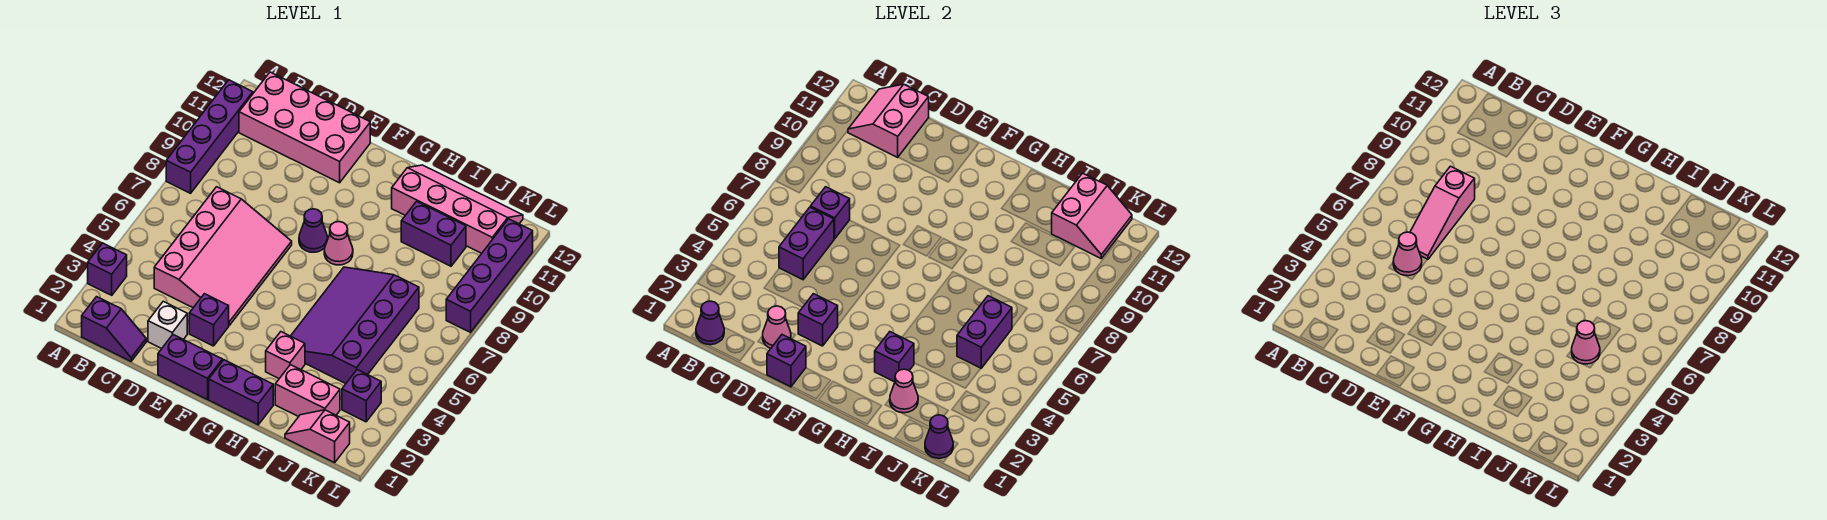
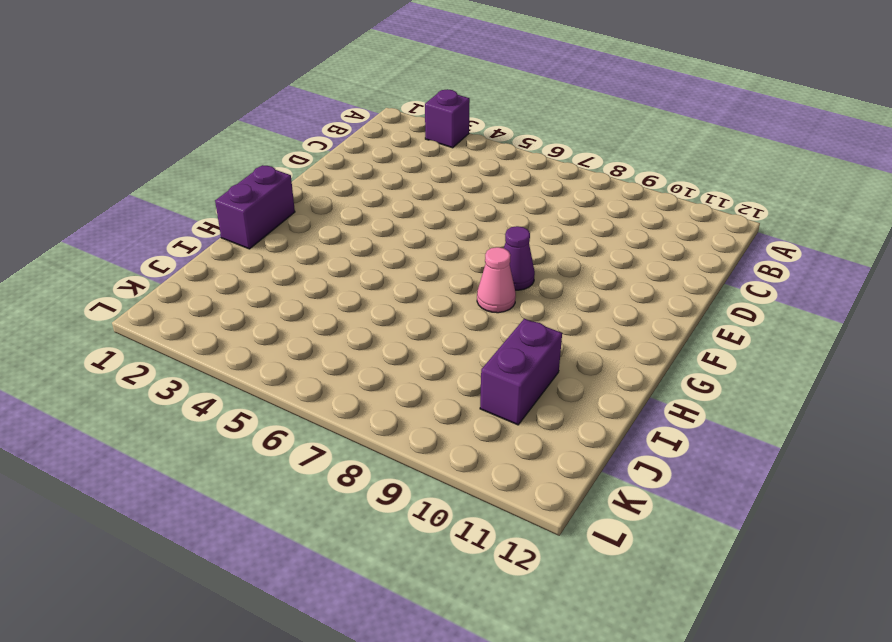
none -> purple 1x4 brick [166,80,253,193]
none -> purple 1x2 slope [82,297,146,361]
none -> pink 2x4 brick [239,72,370,183]
none -> pink 3x4 slope [154,187,292,325]

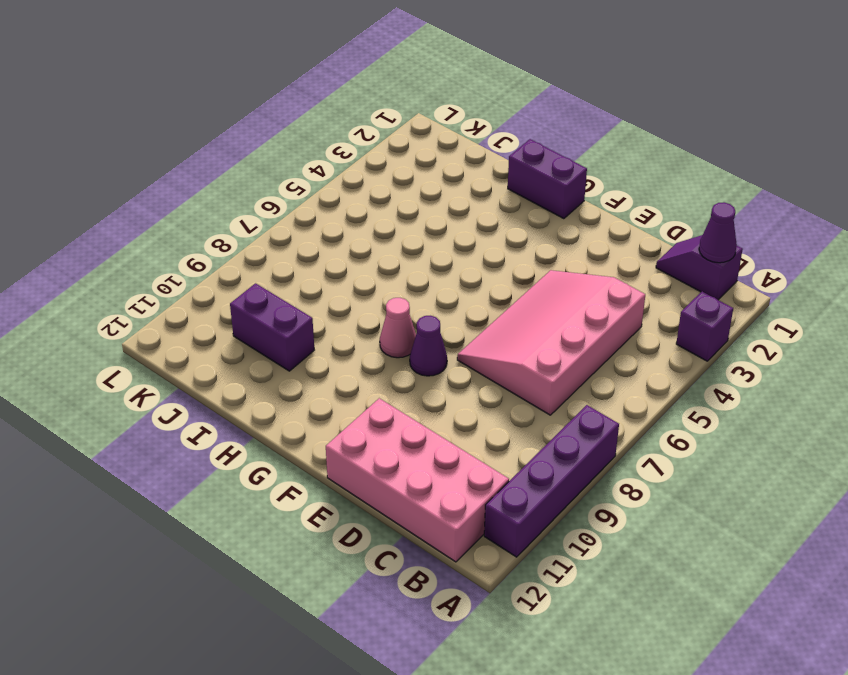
none -> white 1x1 brick [148,301,187,349]
none -> purple 1x2 brick [158,335,223,399]
none -> purple 1x1 brick [189,294,229,346]
none -> pink 1x1 brick [266,332,305,379]

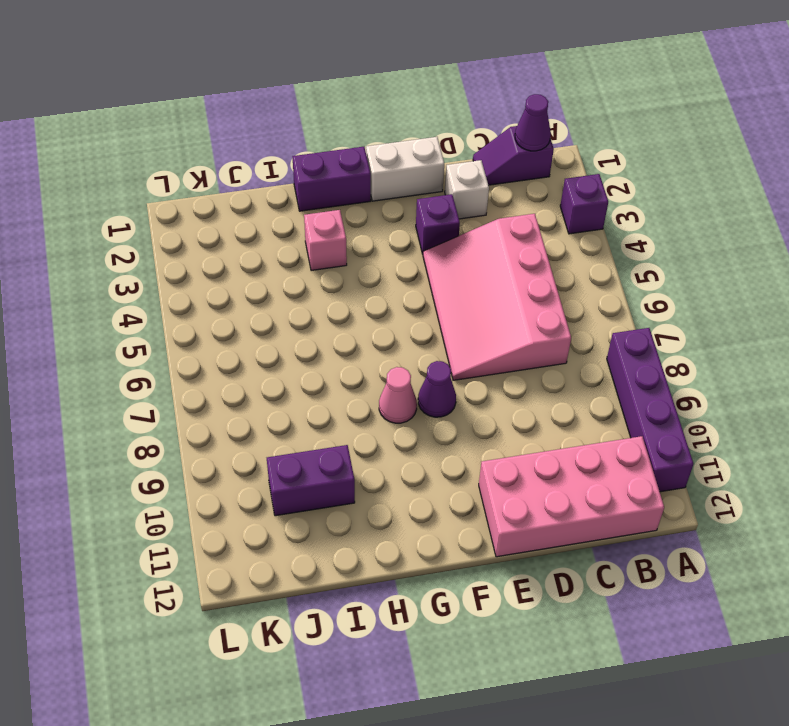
white 1x2 brick [366,137,444,201] -> purple 1x2 brick [158,335,223,399]
none -> purple 3x4 slope [291,267,419,384]
none -> pink 2x4 slope [392,165,523,253]
none -> pink 1x2 brick [275,365,340,417]
none -> pink 1x2 slope [285,410,350,463]

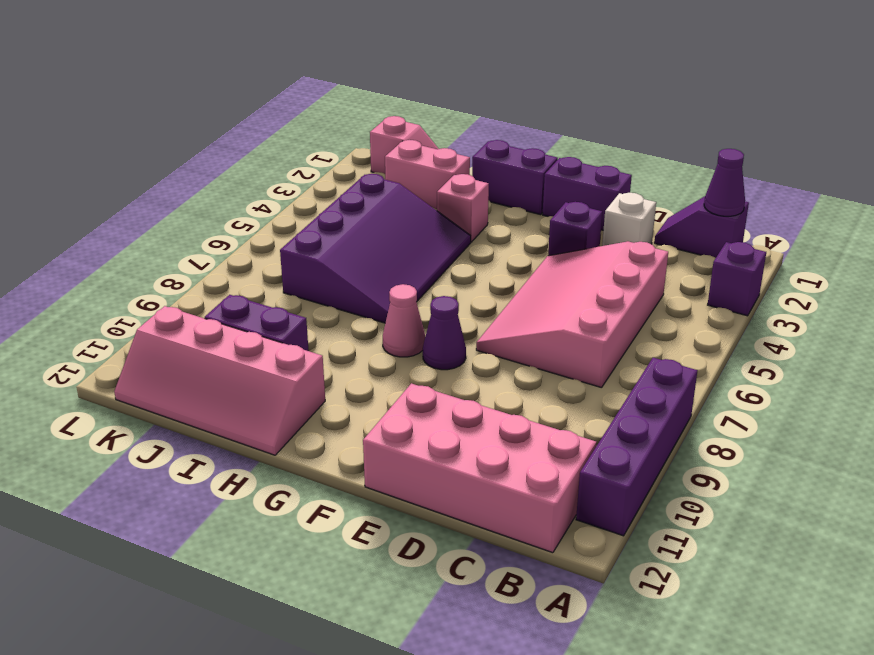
none -> purple 1x1 brick [342,370,381,422]
none -> purple 1x4 brick [446,219,533,332]
none -> pink 2x2 slope [848,84,929,157]
none -> purple 1x2 brick [779,207,834,280]

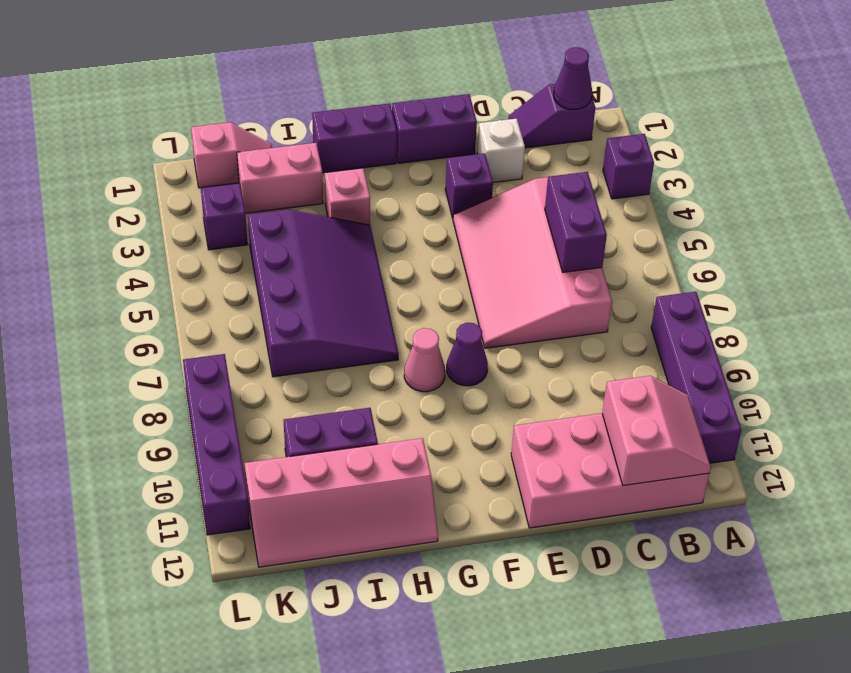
none -> purple 1x1 brick [811,187,850,239]
none -> pink 1x1 cone [763,306,791,348]
none -> purple 1x1 brick [767,335,806,387]
none -> purple 1x1 brick [798,294,838,346]

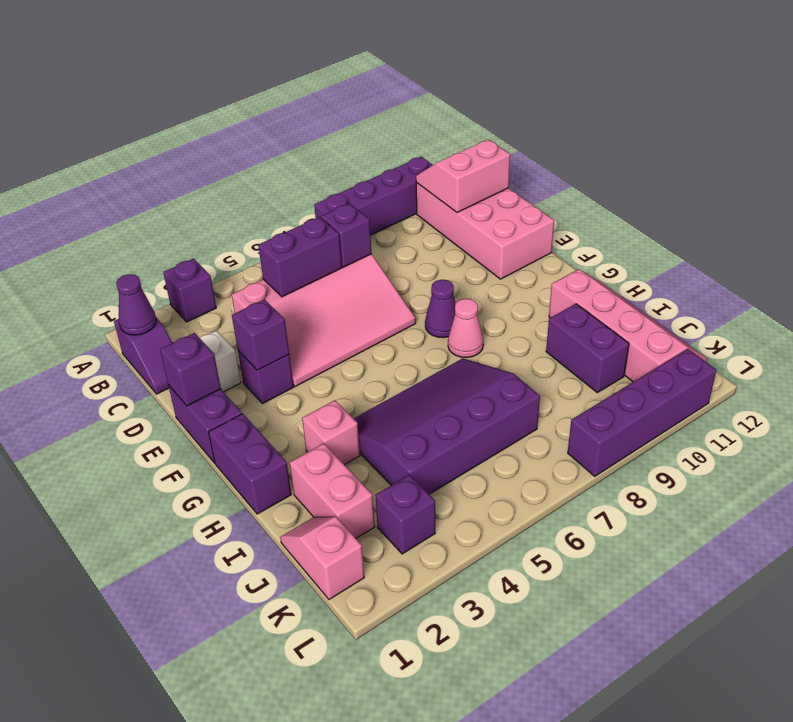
none -> pink 1x1 cone [763,306,791,348]
none -> purple 1x1 brick [875,332,914,382]
none -> pink 1x1 cone [890,369,918,413]
none -> purple 1x2 brick [957,296,1012,368]

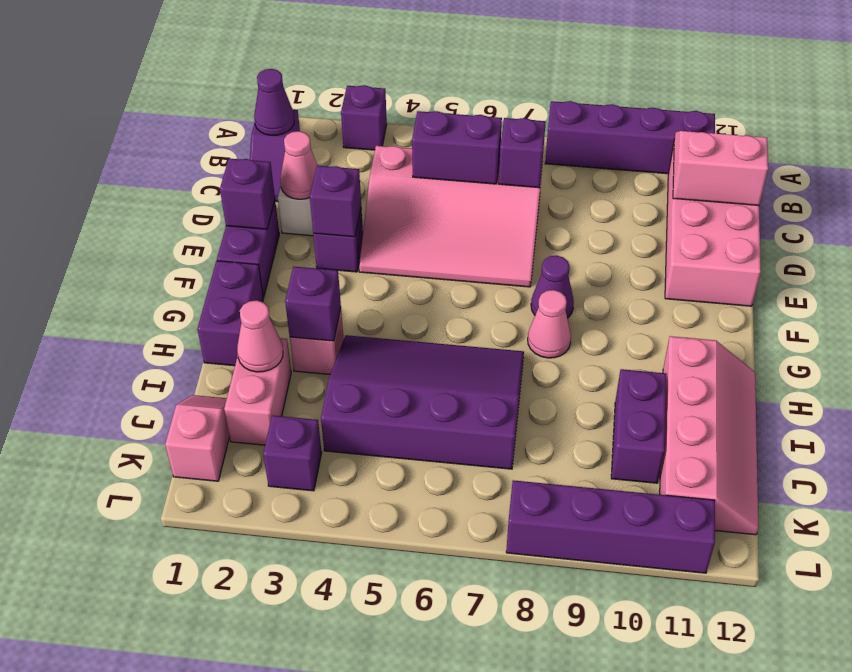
none -> purple 1x2 brick [957,296,1012,368]
none -> pink 2x2 slope [1051,173,1132,258]
none -> purple 1x1 cone [925,415,953,458]
none -> pink 1x1 cone [1393,232,1422,276]

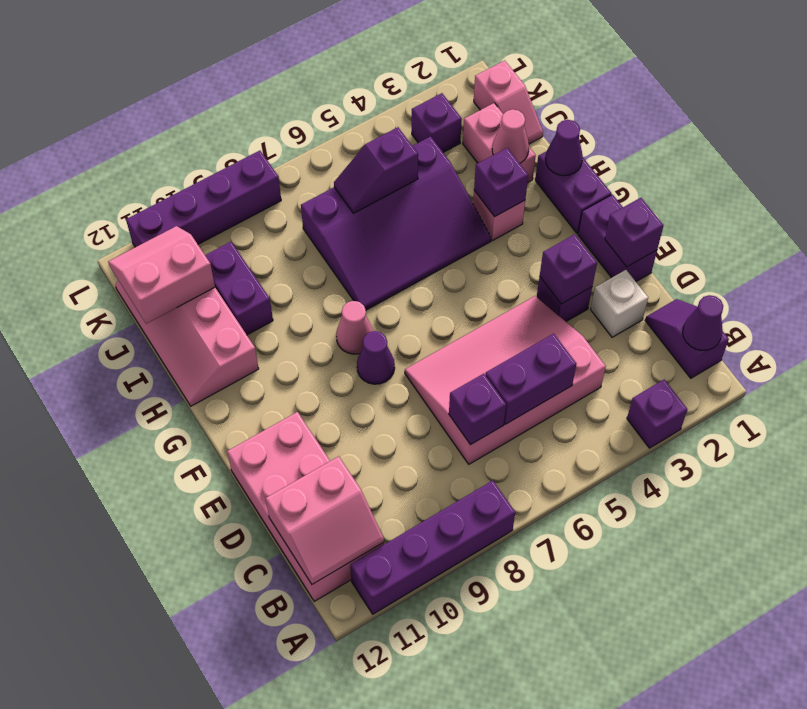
purple 1x1 cone [546,120,583,176] -> purple 1x1 cone moved to [925,415,953,458]
purple 1x2 slope [334,127,418,213] -> purple 1x2 brick [957,296,1012,368]
none -> pink 1x1 cone [763,306,791,348]
none -> pink 1x1 cone [1393,232,1422,276]
none -> pink 1x3 slope [1410,166,1475,260]
none -> pink 1x1 cone [1572,321,1600,364]

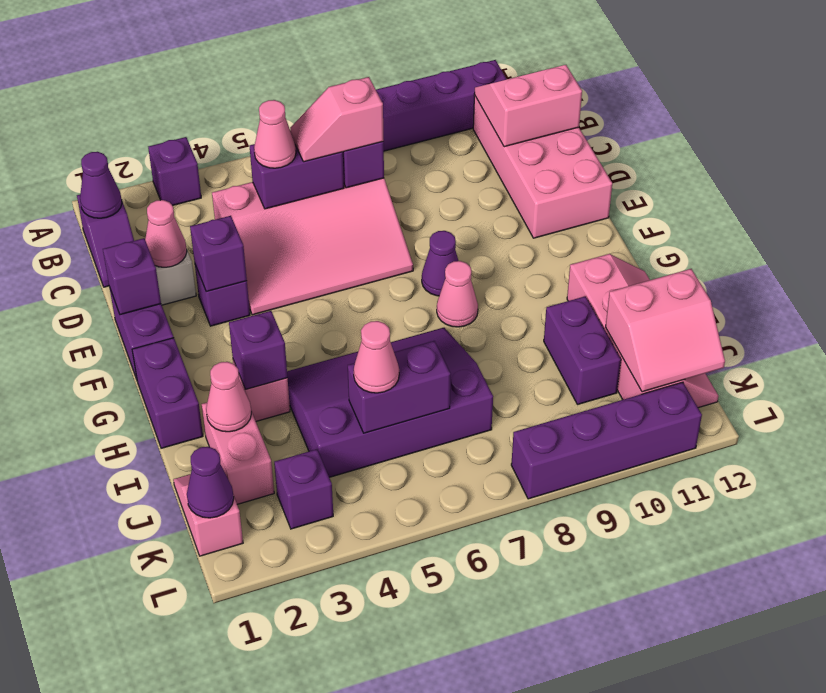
pink 1x2 slope [290,77,384,162] -> pink 1x3 slope [1410,166,1475,260]

